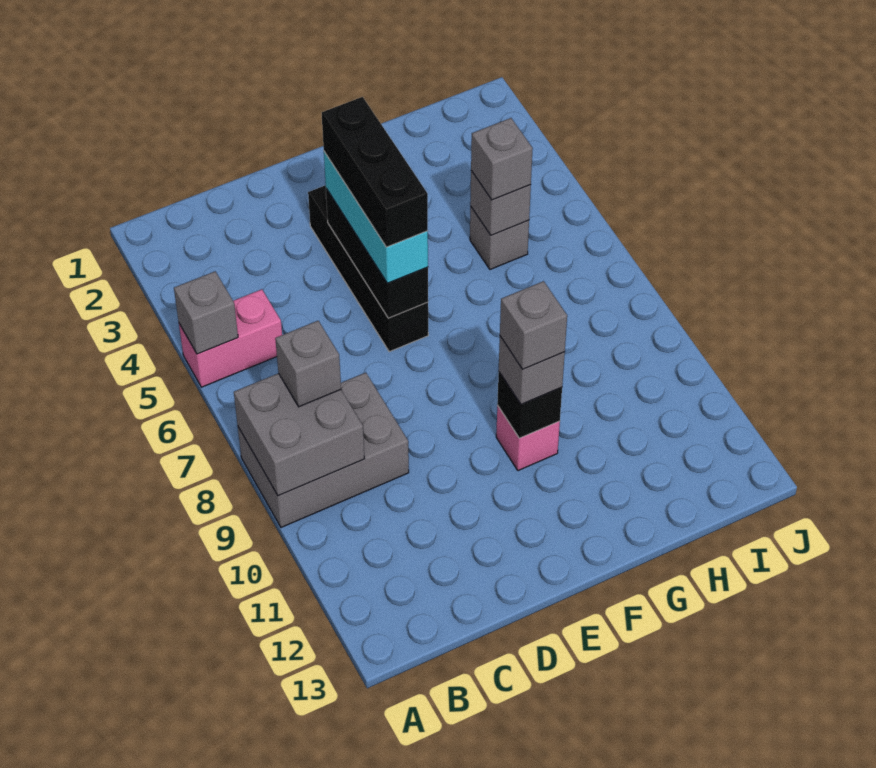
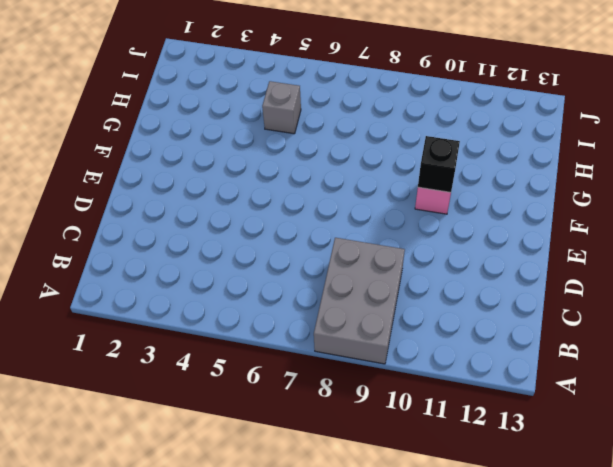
none -> pink 1x2 brick [179,289,282,387]
none -> black 1x4 brick [308,185,428,352]
none -> grey 1x1 brick [174,271,238,354]

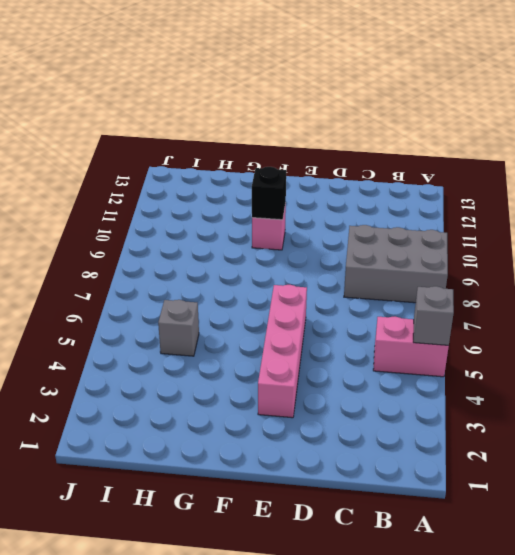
pink 1x4 brick [258,285,307,418] -> black 1x4 brick [308,185,428,352]
none -> grey 2x2 brick [234,373,364,496]
none -> black 1x3 brick [326,189,428,318]
none -> grey 1x1 brick [470,171,531,235]

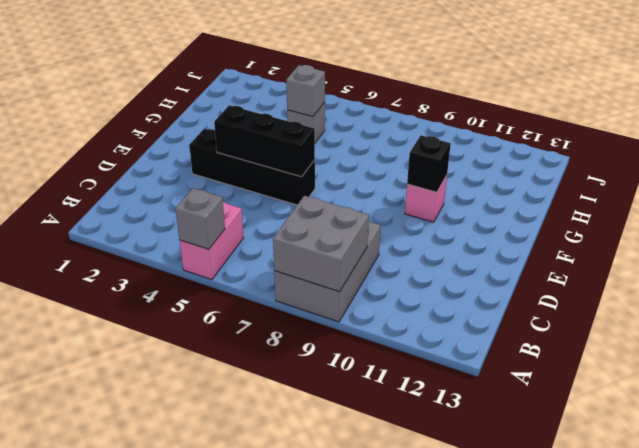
none -> grey 1x1 brick [275,321,341,407]
none -> cyan 1x3 brick [324,152,428,283]
none -> grey 1x1 brick [499,336,565,404]

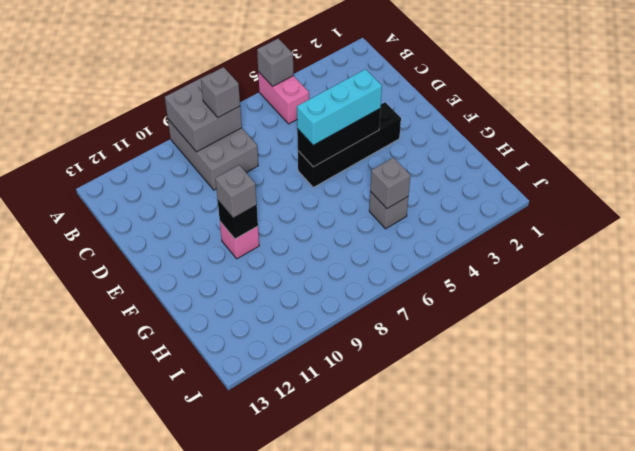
none -> grey 1x1 brick [471,118,533,200]
none -> black 1x3 brick [322,97,428,247]
none -> grey 1x1 brick [500,281,567,369]

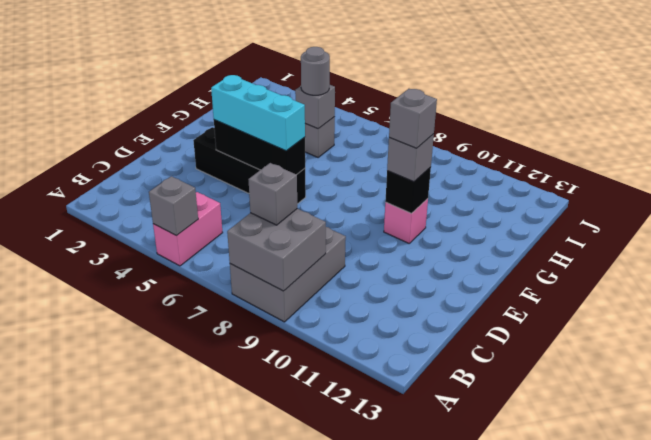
grey 1x1 round brick [301,47,330,95] -> grey 1x1 brick [471,118,533,200]
none -> black 1x3 brick [322,97,428,247]

